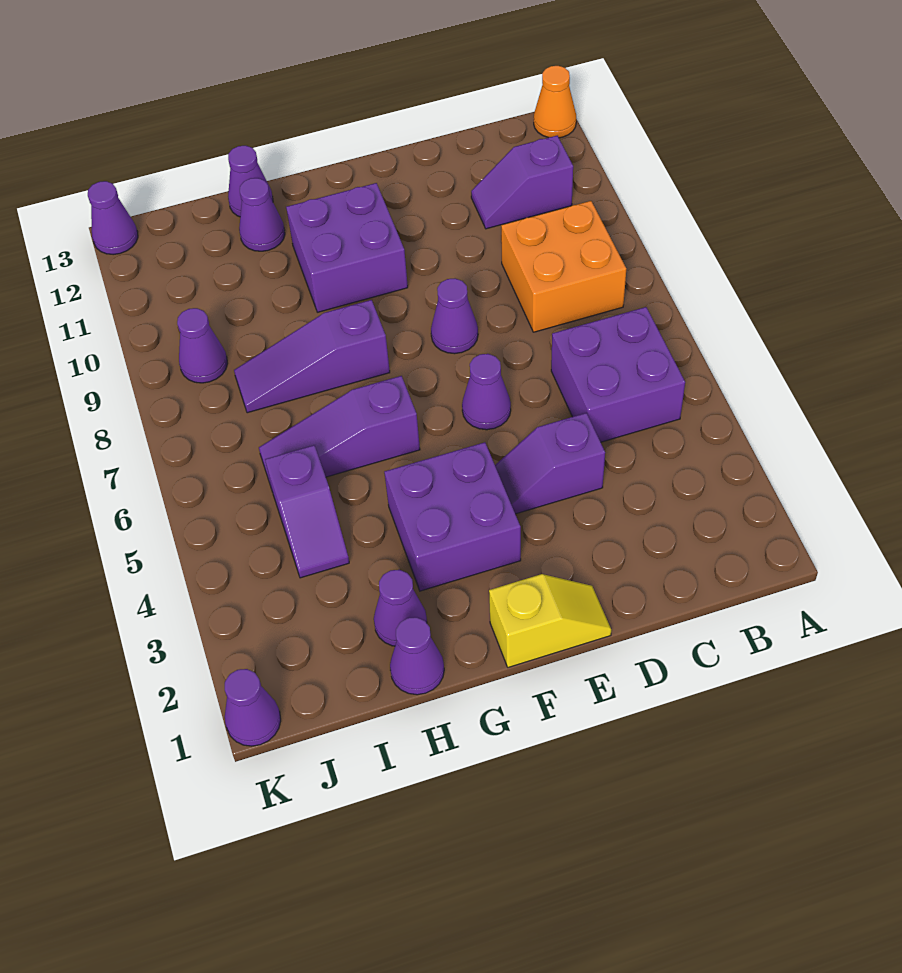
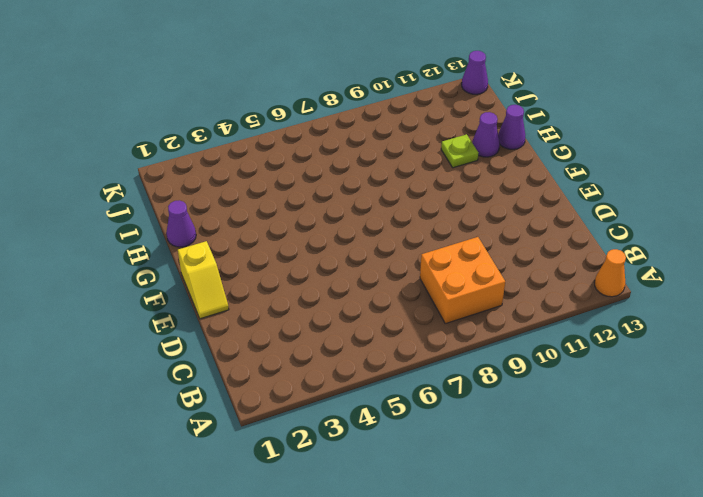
lime 1x1 plate [441,134,478,168] -> none
none -> purple 2x2 brick [551,307,685,442]
none -> purple 1x2 slope [471,136,573,229]
none -> purple 1x2 slope [495,413,605,514]

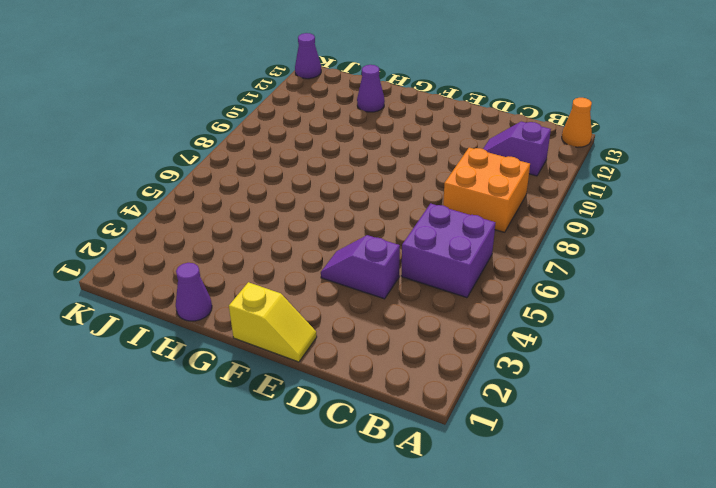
none -> purple 1x1 cone [462,354,511,430]
none -> purple 1x1 cone [431,278,478,354]
none -> purple 2x2 brick [384,442,521,591]

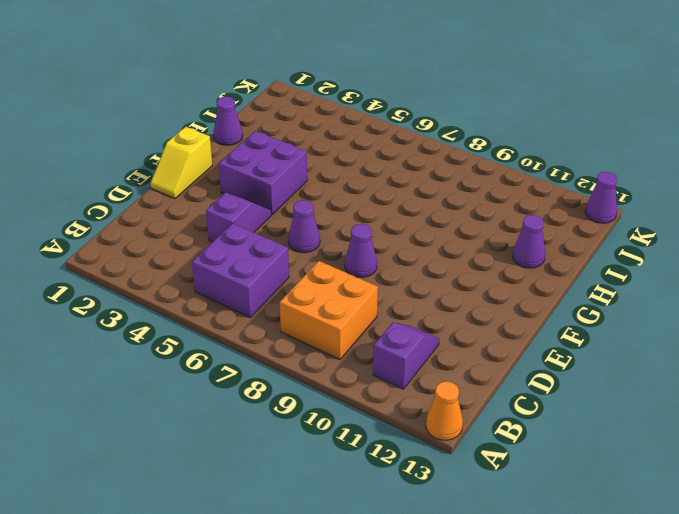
none -> purple 2x2 brick [286,183,408,312]
none -> purple 1x3 slope [259,376,420,489]
none -> purple 1x3 slope [234,300,390,413]

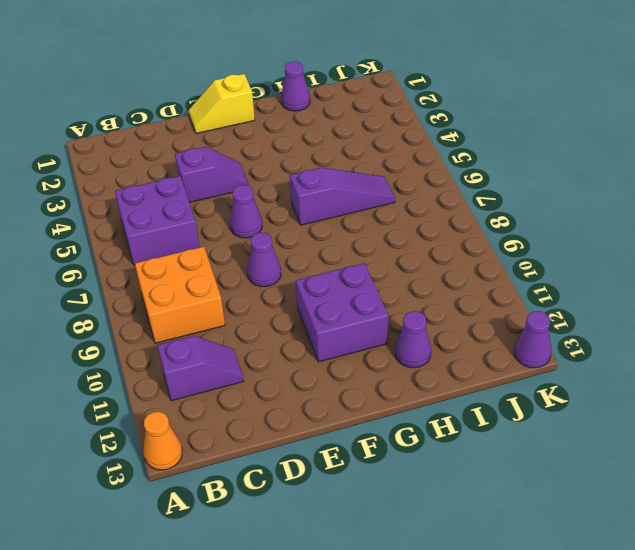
none -> purple 2x2 brick [384,442,521,591]
none -> purple 1x3 slope [234,300,390,413]
none -> purple 1x1 cone [374,570,427,646]

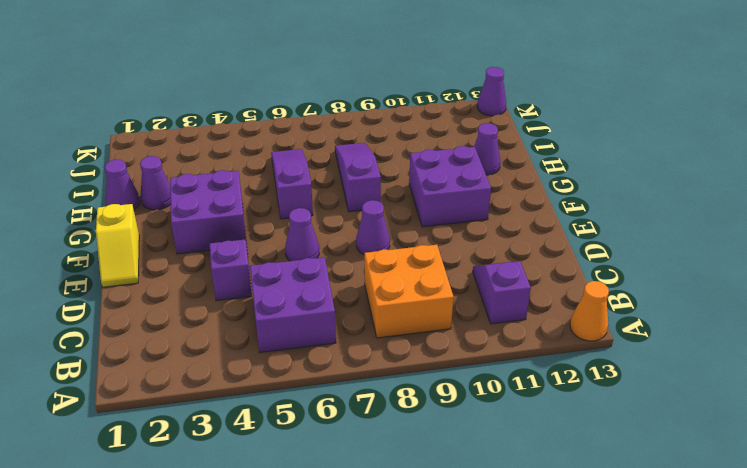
none -> purple 1x1 cone [228,146,273,217]
none -> purple 1x2 slope [265,445,349,578]
none -> purple 1x1 cone [177,308,228,383]

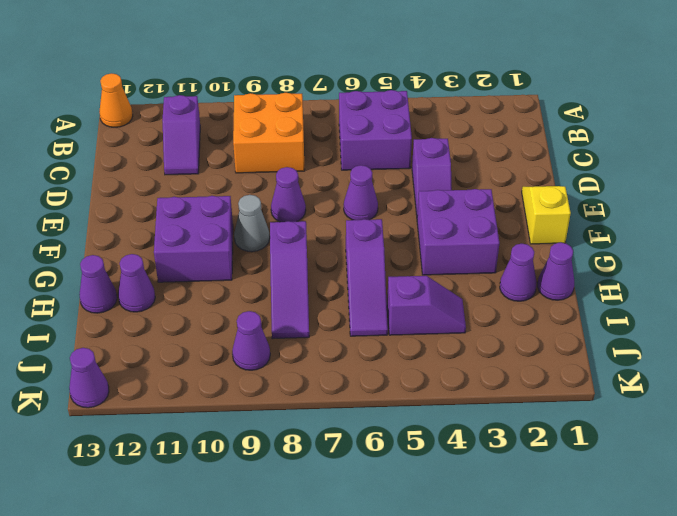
grey 1x1 cone [234,195,270,252] -> none
none -> purple 1x1 cone [225,669,281,746]

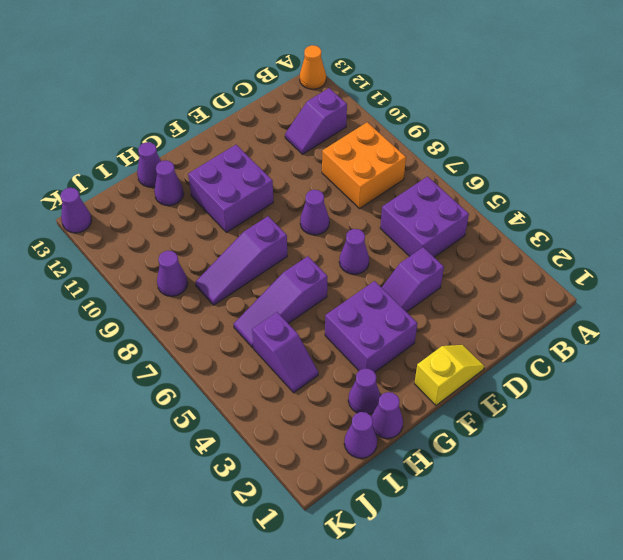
purple 1x1 cone [344,412,377,458] -> purple 1x1 cone moved to [225,669,281,746]

